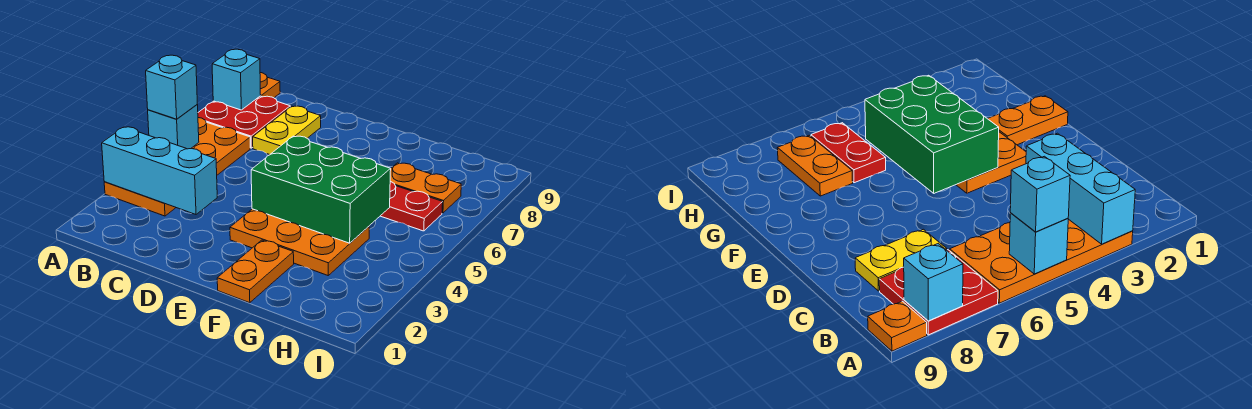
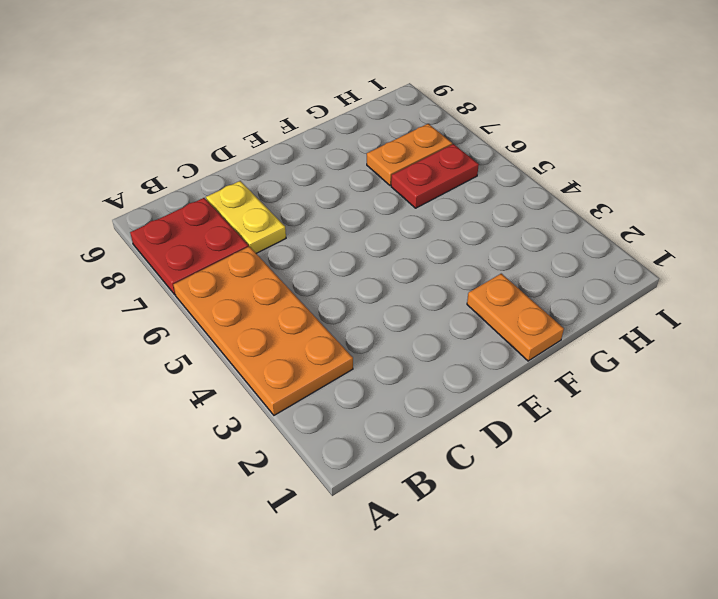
none -> orange 1x1 plate [260,73,280,98]
none -> orange 2x3 plate [230,209,369,275]
none -> cyan 1x3 brick [102,127,217,214]

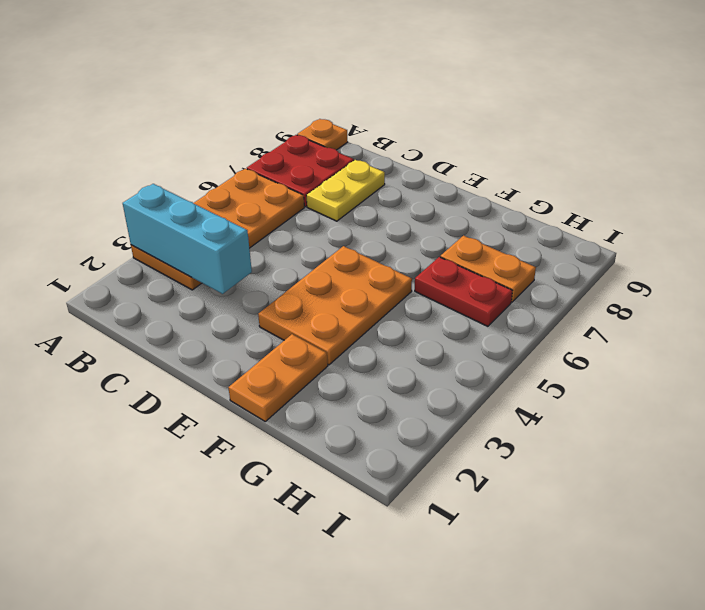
orange 2x3 plate [258,246,412,365] -> orange 2x3 plate turned to [230,209,369,275]
none -> cyan 1x1 brick [148,105,199,149]
none -> cyan 1x1 brick [212,49,261,110]
none -> green 2x3 brick [251,136,391,243]

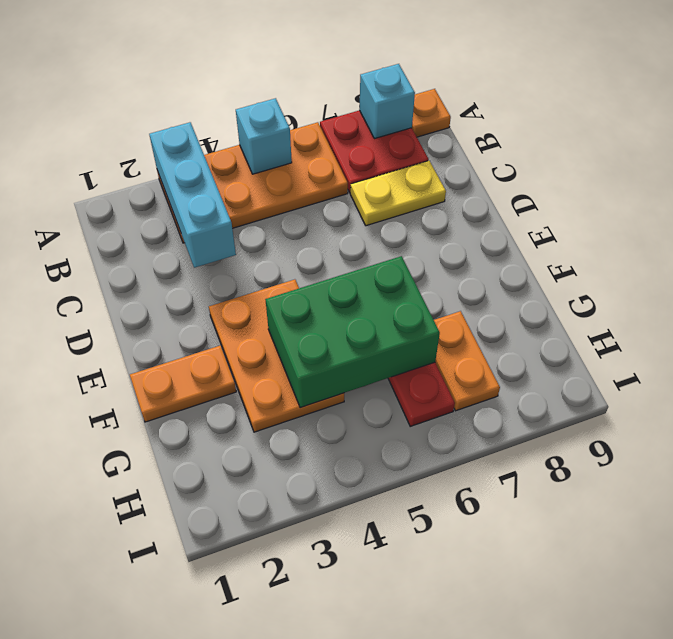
green 2x3 brick [265,256,440,408] -> green 2x3 brick turned to [251,136,391,243]
none -> cyan 1x1 brick [146,55,197,119]

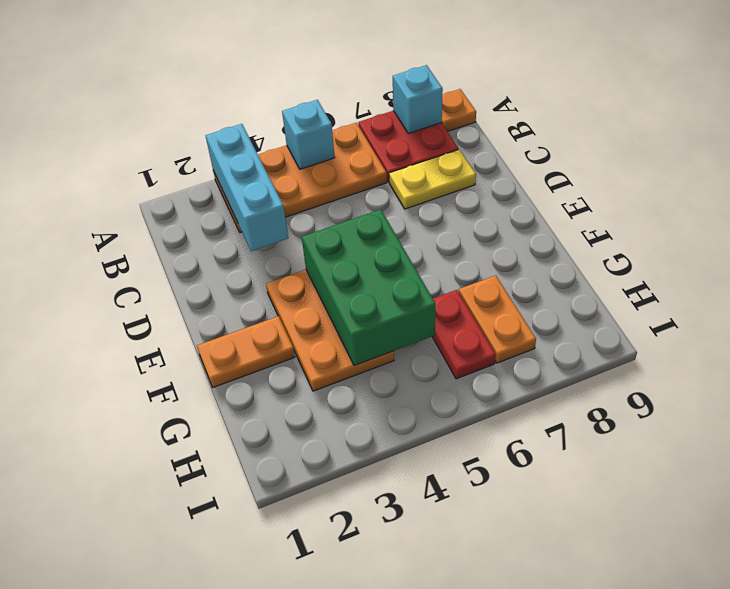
none -> cyan 1x1 brick [146,55,197,119]

